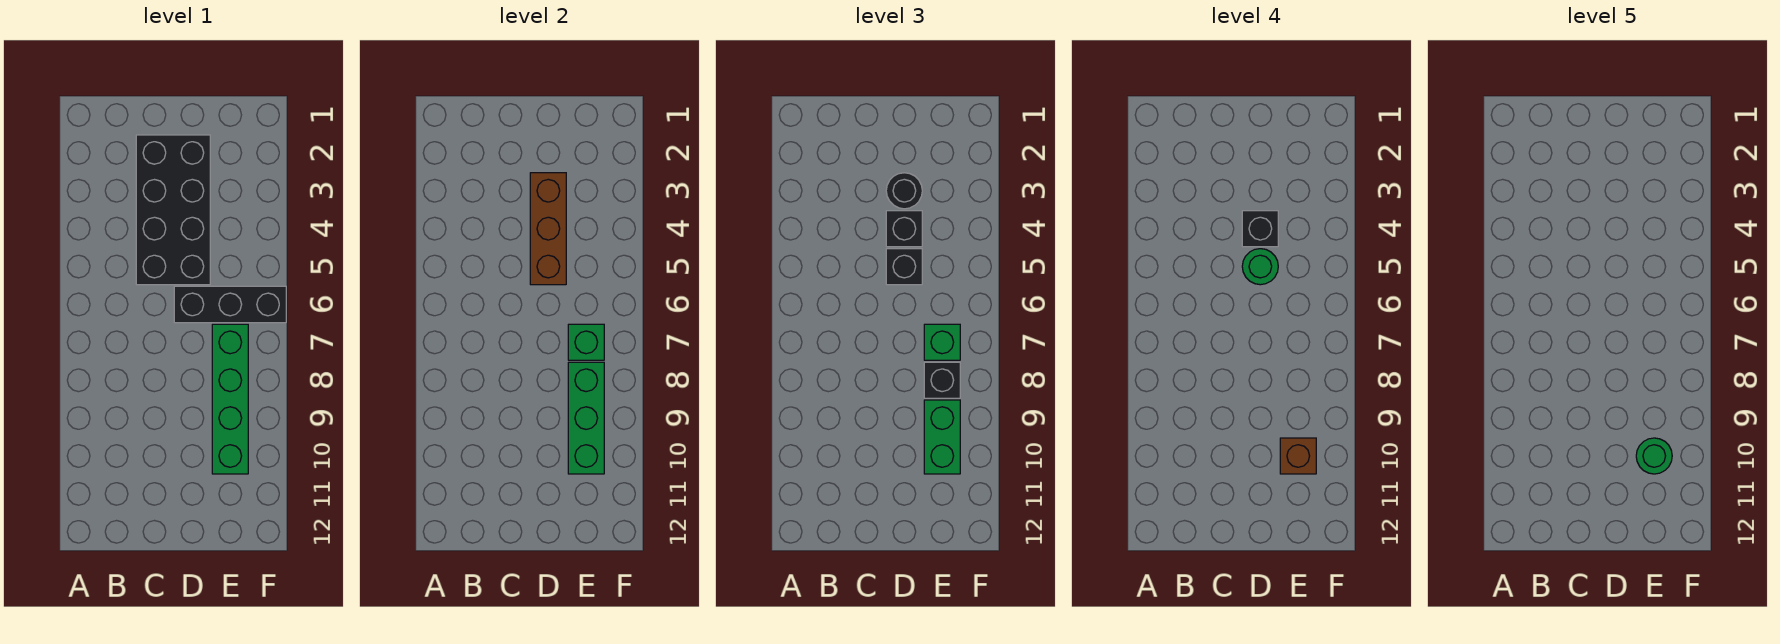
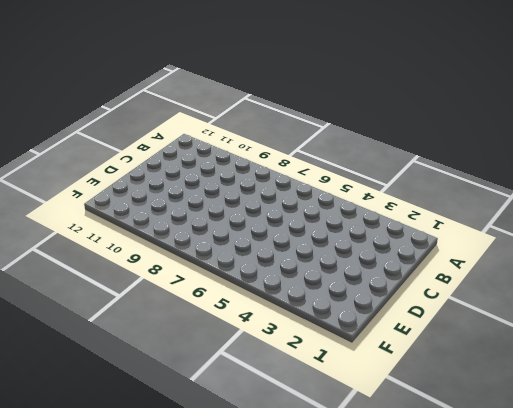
none -> black 2x4 brick [136,135,210,285]
none -> black 1x3 brick [174,286,286,323]
none -> green 1x4 brick [212,324,248,474]

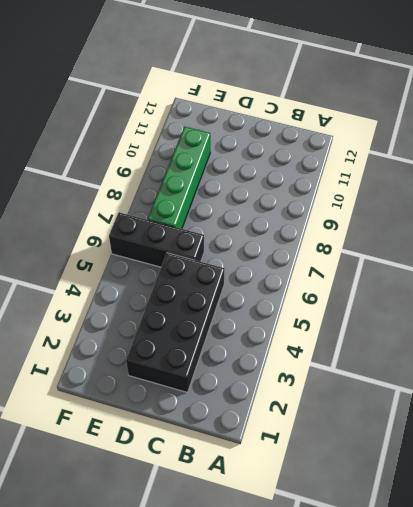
none -> brown 1x3 brick [530,173,566,285]
none -> green 1x1 brick [568,324,604,360]
none -> green 1x3 brick [568,362,604,474]

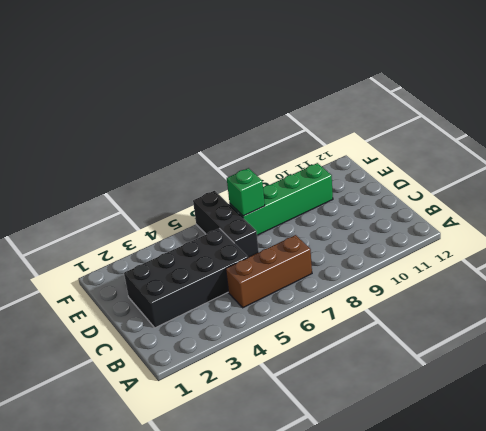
brown 1x3 brick [226,235,312,308] -> brown 1x3 brick moved to [530,173,566,285]
none -> green 1x3 brick [568,362,604,474]
none -> black 1x1 round brick [886,173,922,209]
none -> black 1x1 brick [886,211,922,247]

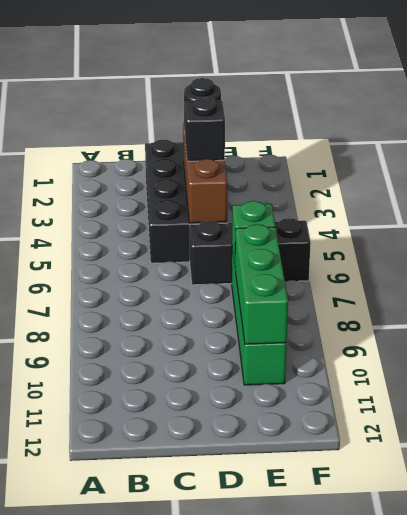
none -> black 1x1 brick [886,249,922,285]
none -> green 1x1 brick [924,324,960,360]
none -> black 1x1 brick [924,362,960,398]

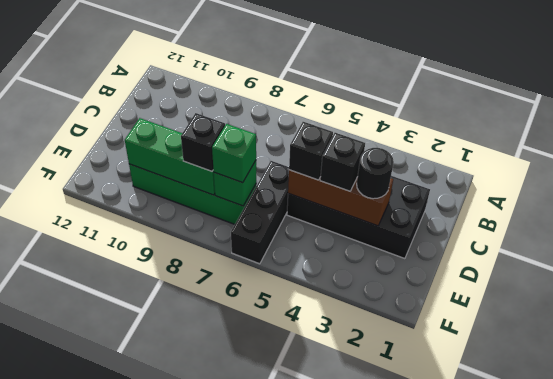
none -> green 1x2 brick [924,400,960,474]
none -> black 1x1 brick [1242,211,1278,247]
none -> green 1x1 round brick [1242,249,1278,285]

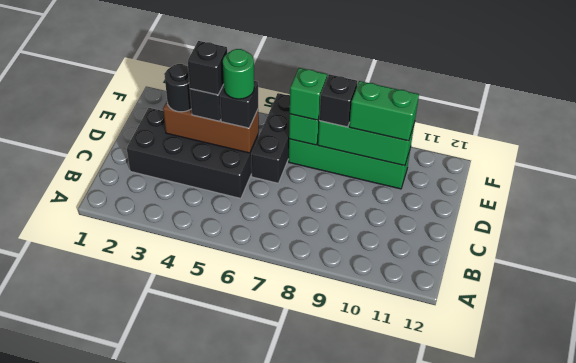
none -> brown 1x1 brick [1280,438,1316,474]
none -> green 1x1 round brick [1636,438,1672,474]

